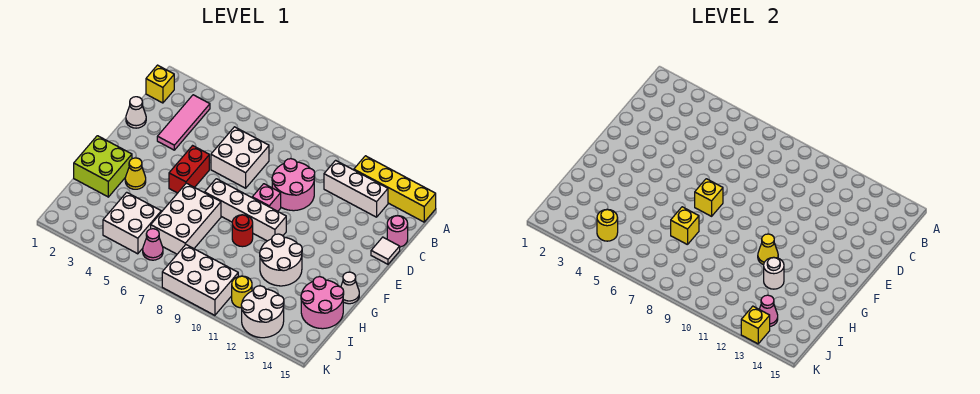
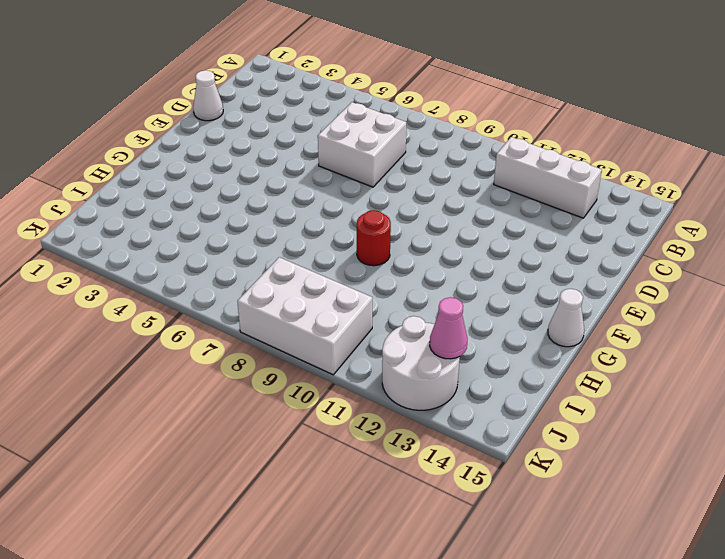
none -> yellow 1x4 brick [354,156,436,222]
none -> yellow 1x1 brick [146,65,174,103]
none -> pink 1x3 tile [157,95,210,150]
none -> pink 2x2 round brick [272,159,315,211]

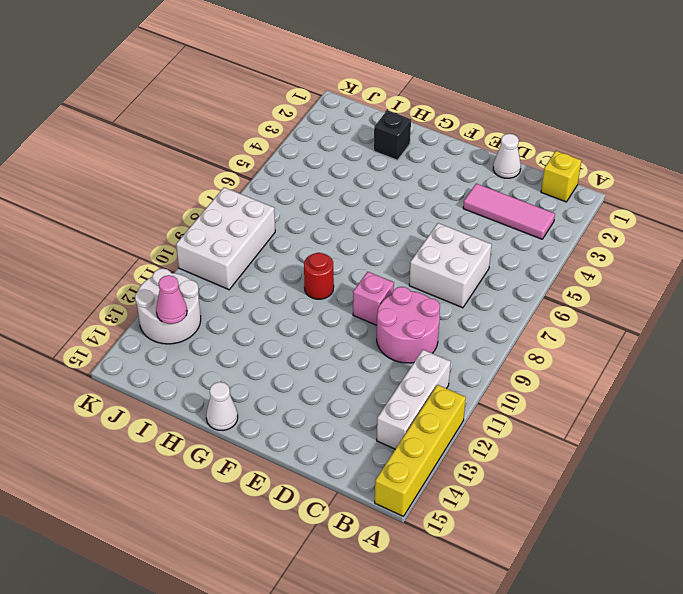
black 1x1 brick [374,110,411,160] -> lime 2x2 brick [74,136,132,197]
none -> pink 1x1 round brick [387,216,408,247]
none -> white 1x1 tile [371,237,400,264]
none -> red 1x2 brick [169,146,209,193]
none -> white 1x4 brick [205,179,286,241]

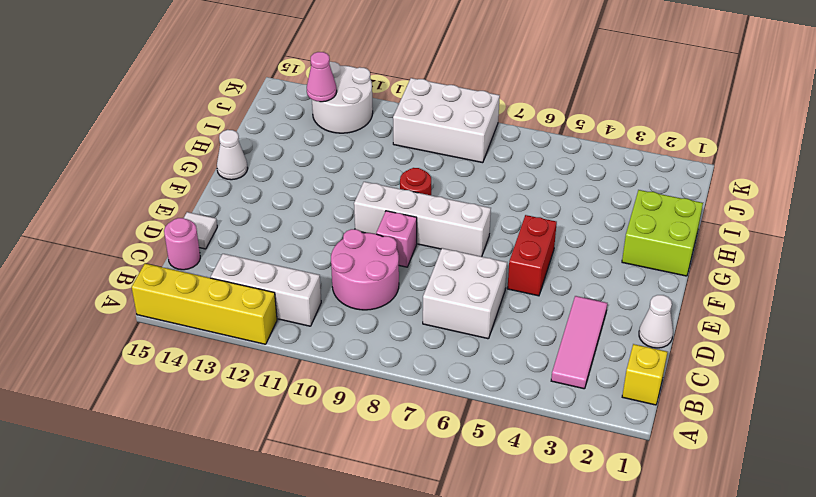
none -> yellow 1x1 cone [125,158,146,189]
none -> white 2x3 brick [151,183,221,254]
none -> white 2x2 round brick [260,234,302,286]
none -> pink 2x2 round brick [301,277,344,329]

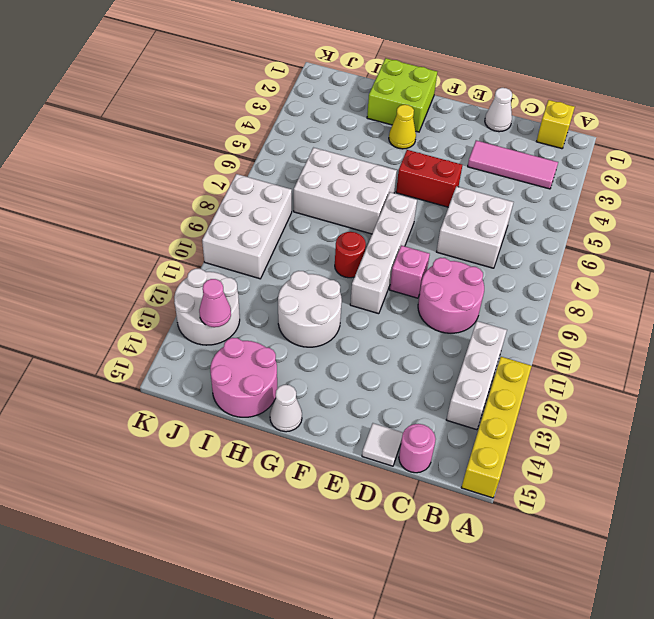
none -> white 2x2 brick [103,192,161,254]
none -> pink 1x1 cone [143,229,163,260]
none -> yellow 1x1 round brick [232,276,252,308]
none -> yellow 1x1 brick [695,179,723,216]

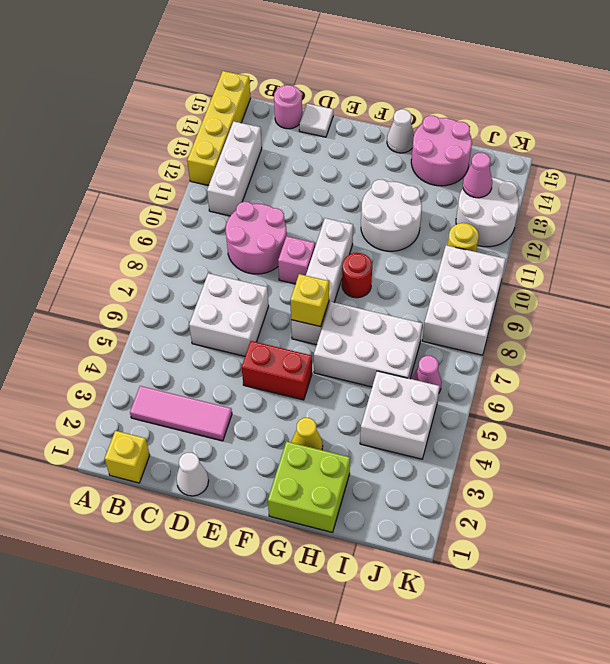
none -> yellow 1x1 cone [758,234,778,265]
none -> yellow 1x1 brick [671,207,699,245]
none -> white 1x1 round brick [764,257,784,289]
none -> yellow 1x1 round brick [597,210,618,241]

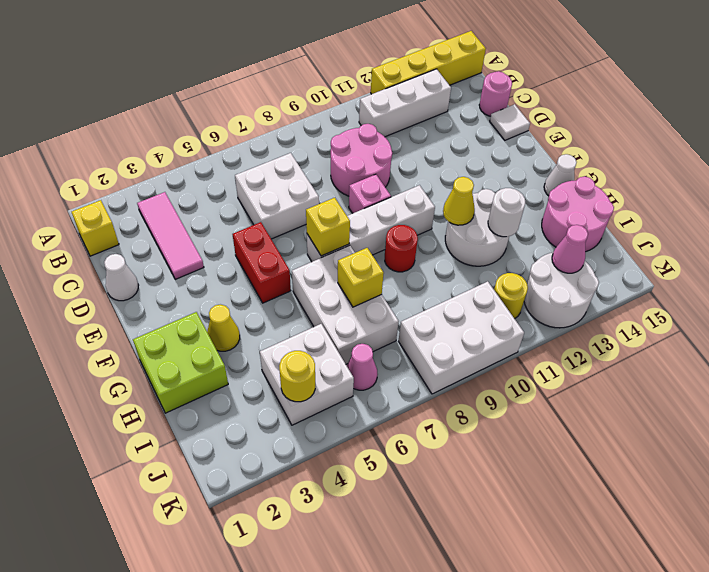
none -> yellow 1x1 brick [741,306,770,344]

